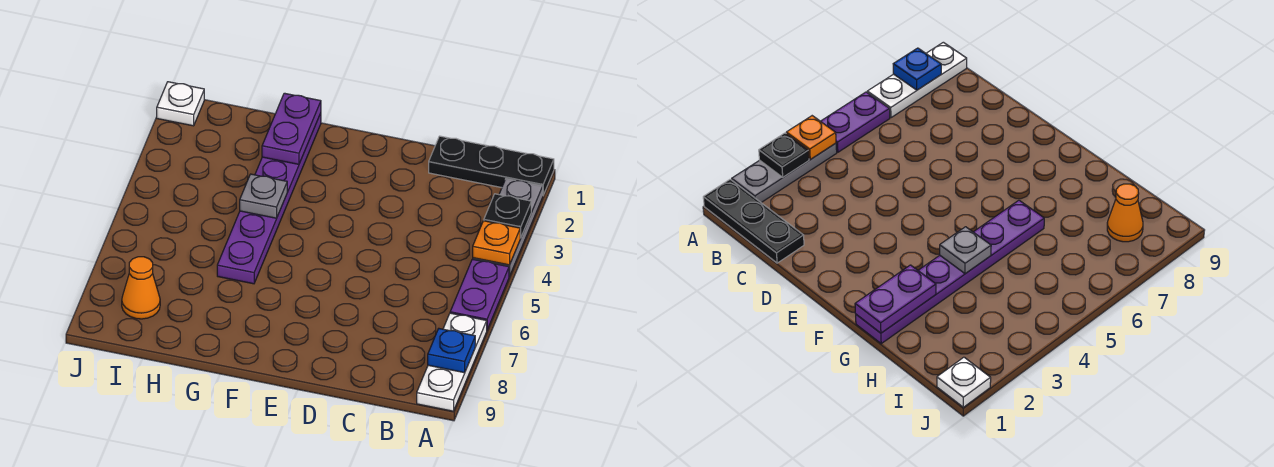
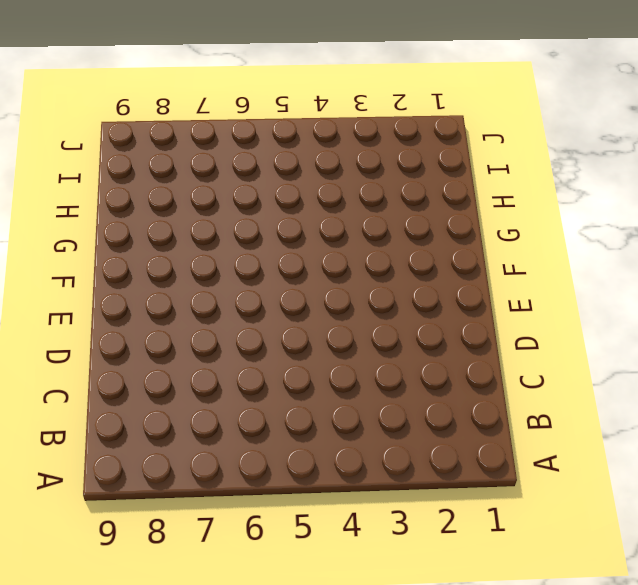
none -> black 1x3 plate [429,136,554,195]
none -> grey 1x3 plate [473,179,543,276]
none -> purple 1x2 plate [450,259,509,329]

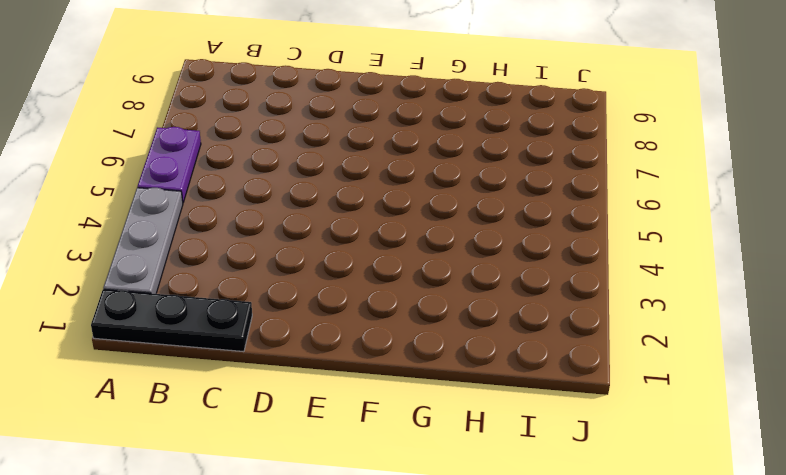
none -> white 1x3 plate [417,313,487,411]
none -> purple 1x6 plate [217,113,321,284]
none -> orange 1x1 cone [122,257,160,319]

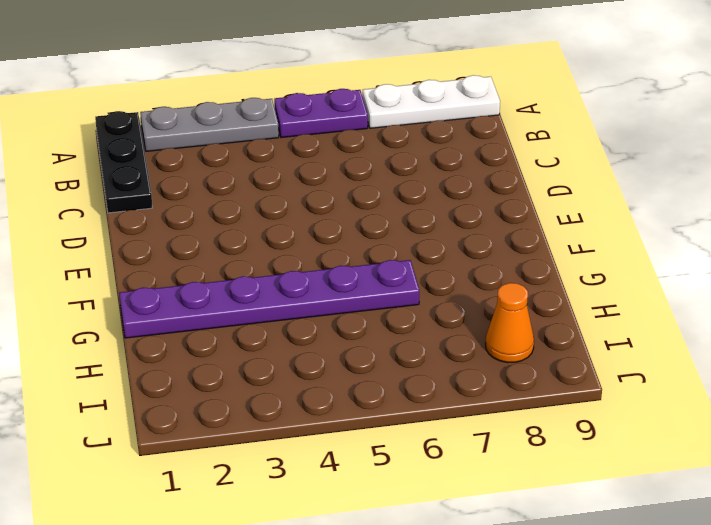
none -> white 1x1 plate [157,82,204,126]
none -> black 1x1 plate [484,194,531,238]
none -> orange 1x1 plate [473,221,520,265]

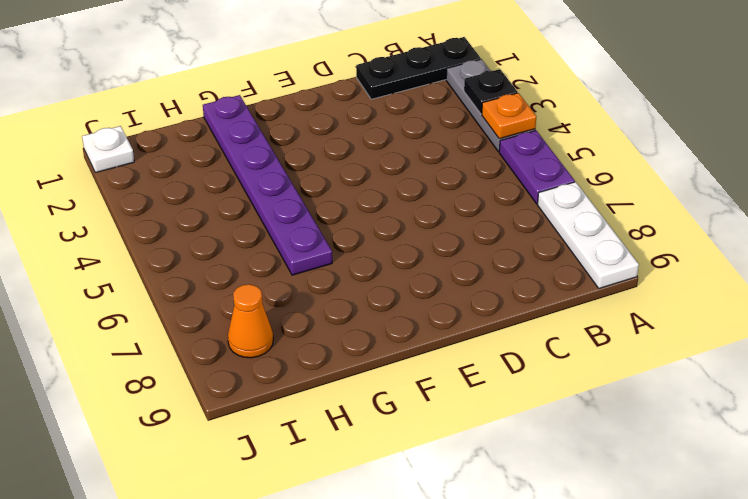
none -> blue 1x1 plate [428,329,475,373]
none -> purple 1x2 plate [262,93,321,164]
none -> grey 1x1 plate [240,174,287,218]

